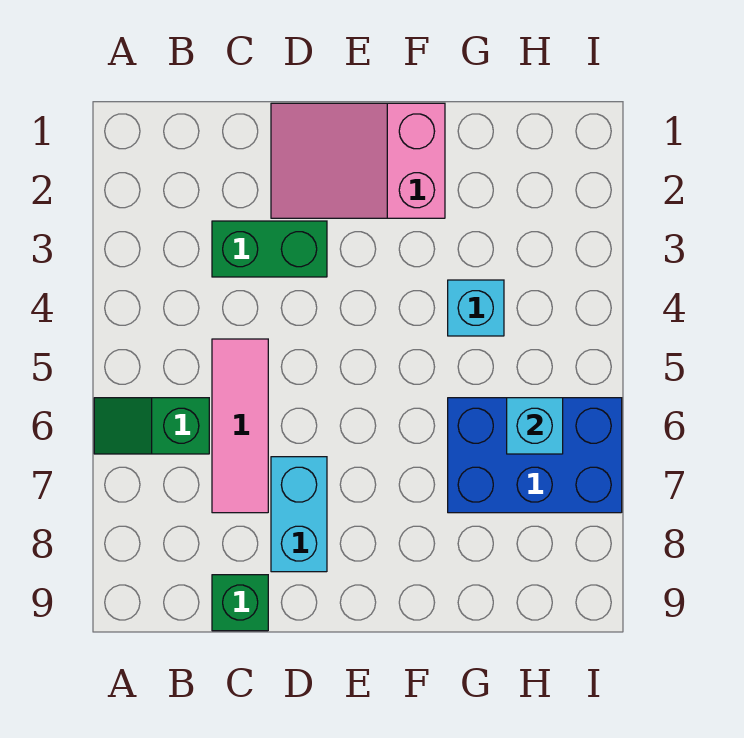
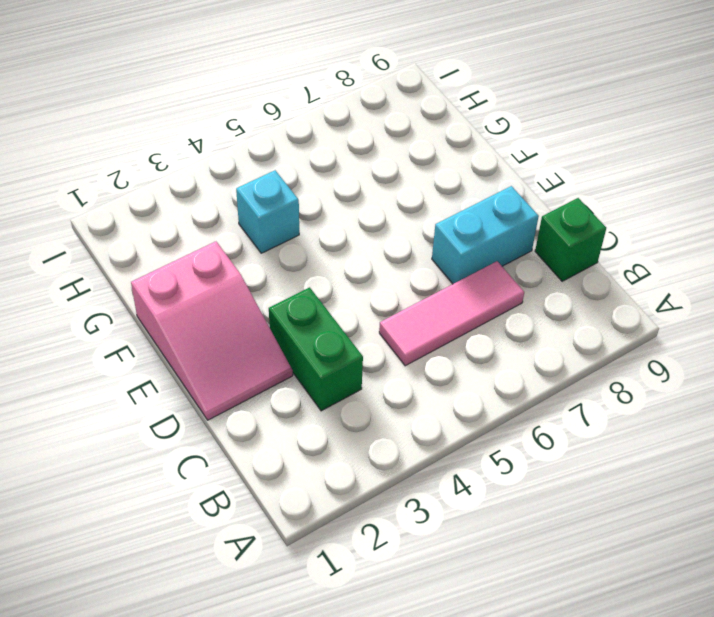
none -> green 1x2 slope [94,398,209,454]
none -> blue 2x3 brick [448,398,622,513]

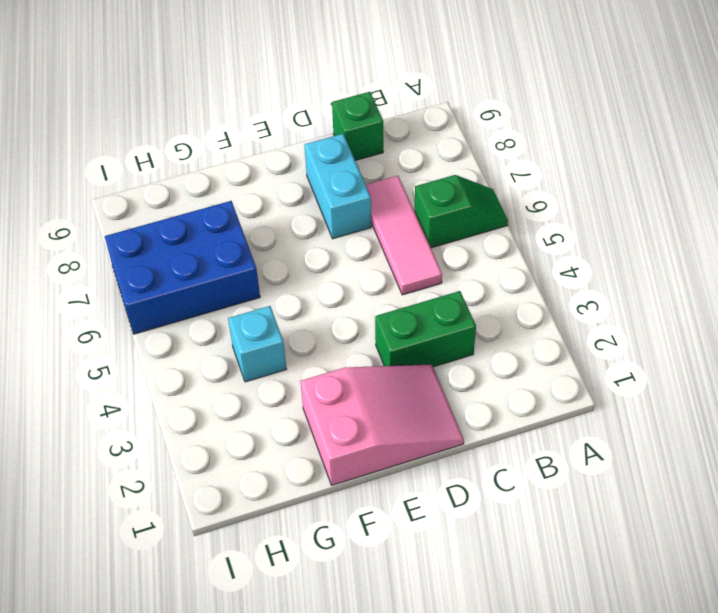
none -> cyan 1x1 brick [507,398,563,454]

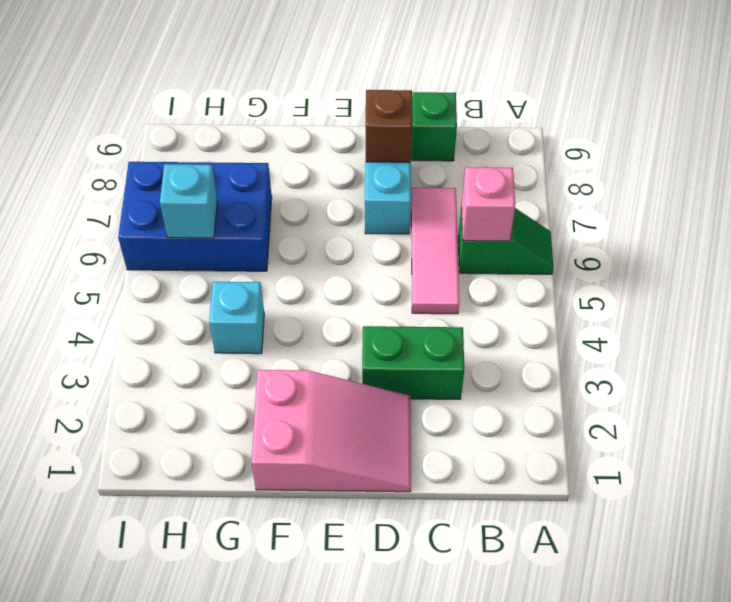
pink 1x1 brick [462,167,515,241] -> none
brown 1x1 brick [366,90,412,162] -> none

